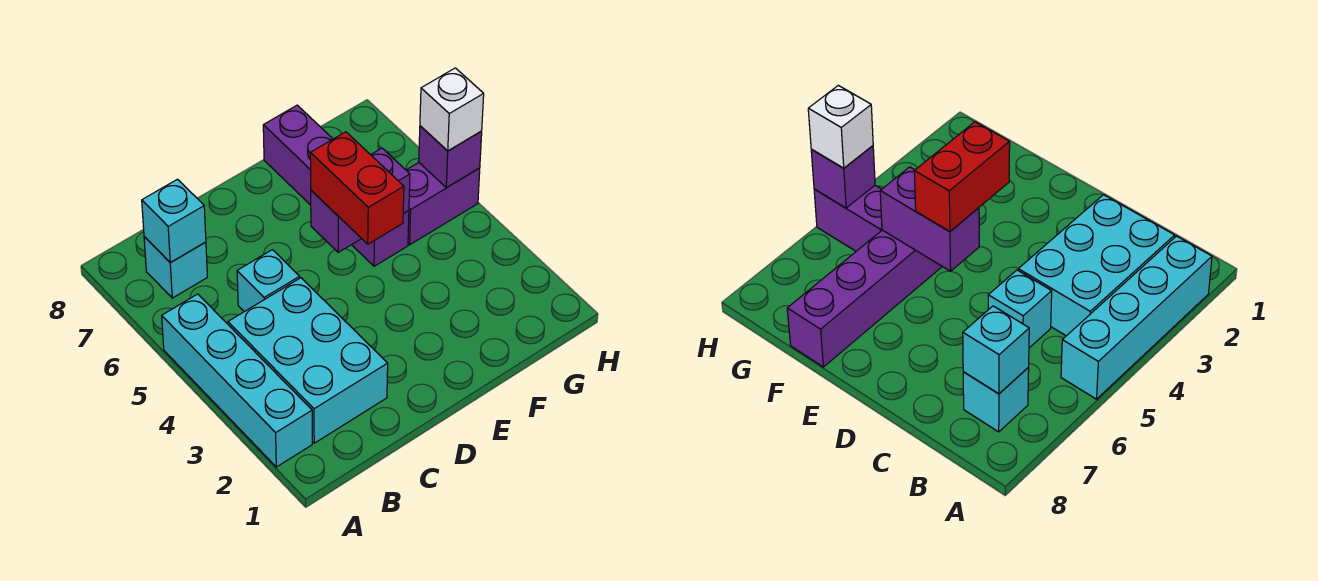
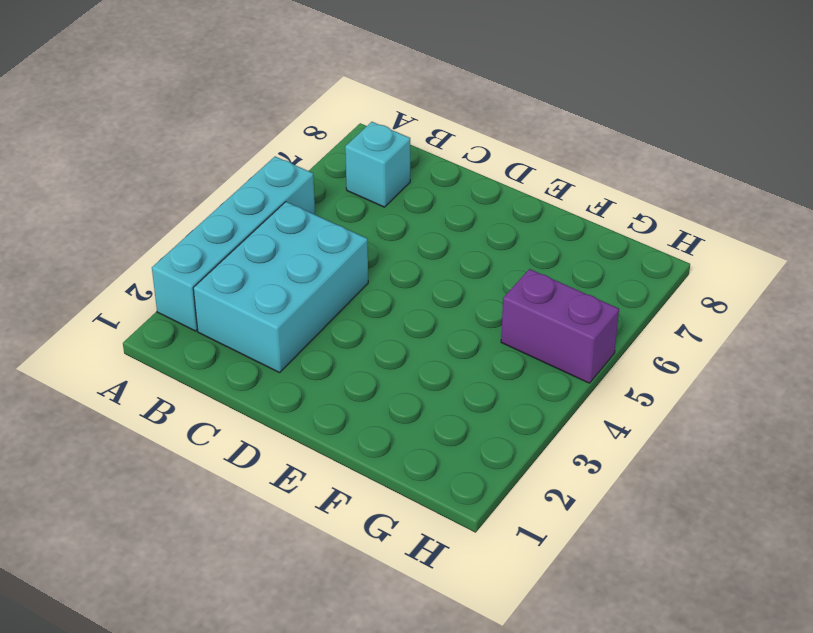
none -> cyan 1x1 brick [237,250,300,312]
none -> purple 1x4 brick [263,105,409,266]

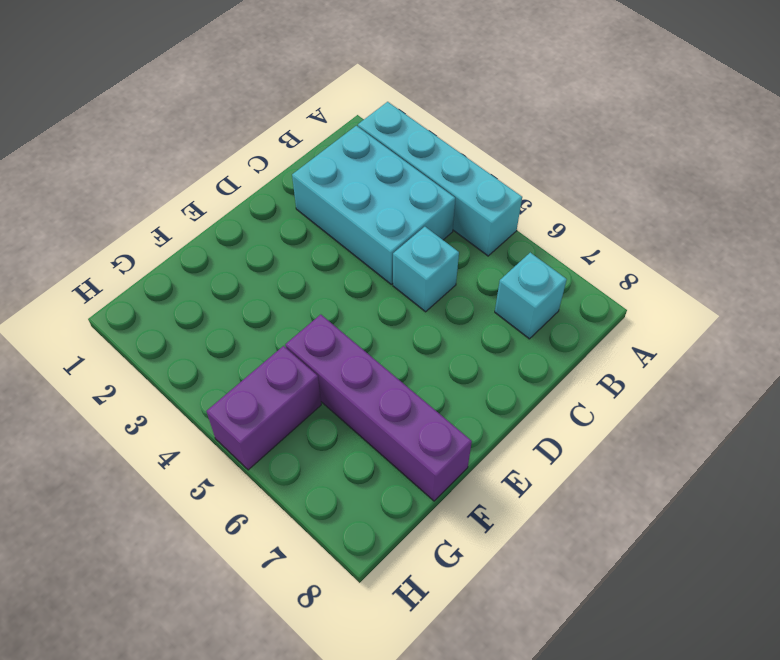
none -> cyan 1x1 brick [142,179,206,263]
none -> purple 1x2 brick [311,148,410,252]

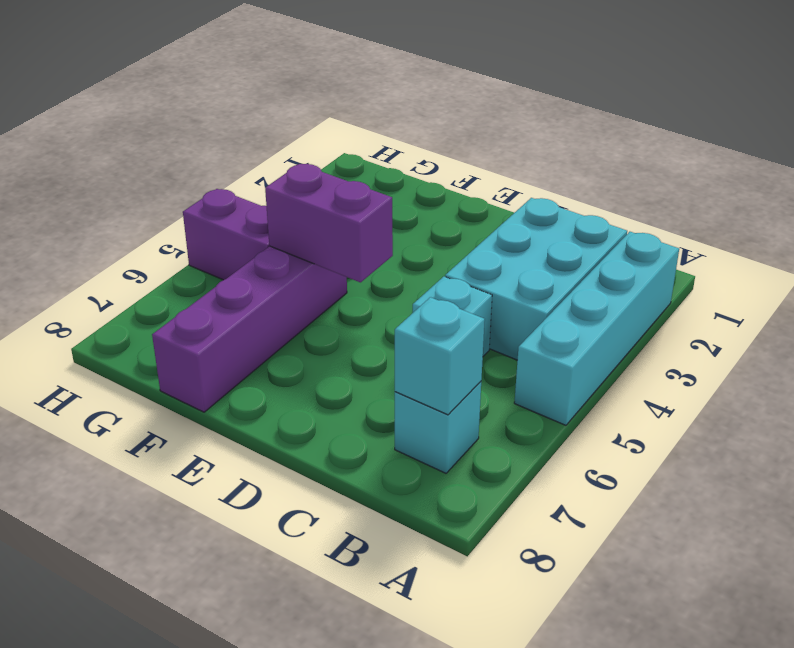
none -> purple 1x1 brick [419,126,482,188]
none -> red 1x2 brick [310,132,404,244]

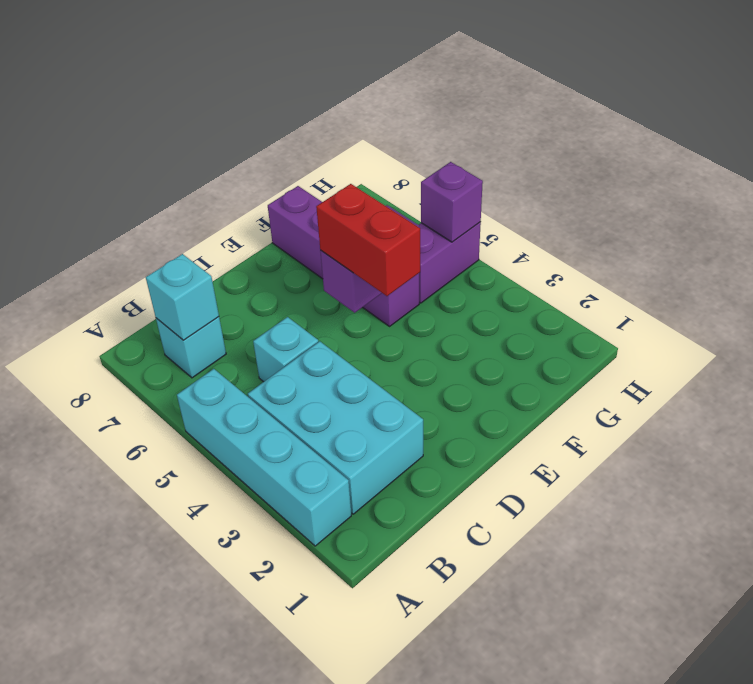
none -> white 1x1 brick [420,68,484,151]

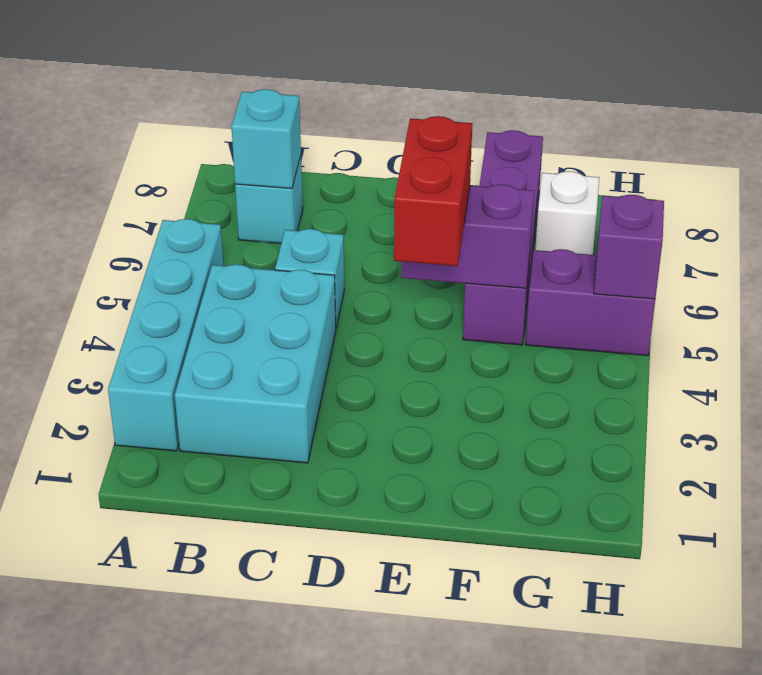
white 1x1 brick [535,171,599,255] -> white 1x1 brick moved to [420,68,484,151]

